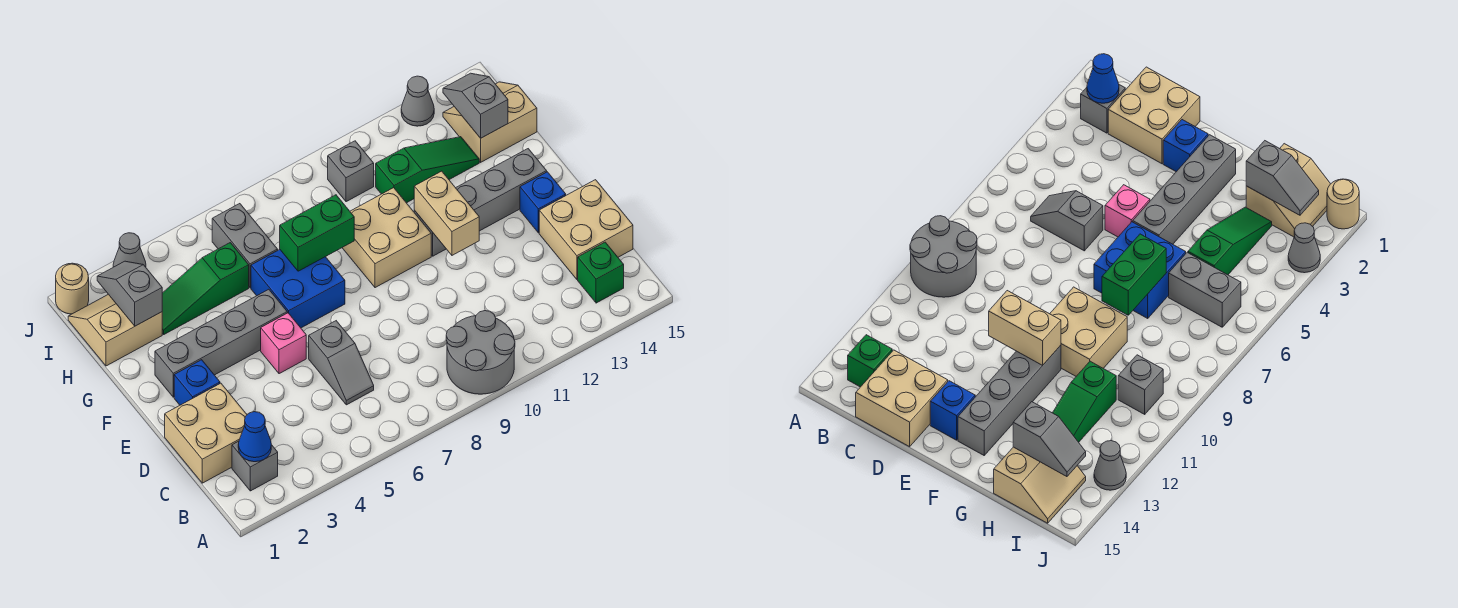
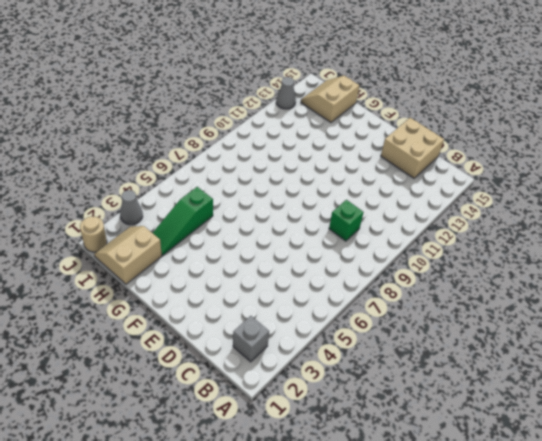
green 1x1 brick [329,200,364,241] -> green 1x1 brick moved to [578,242,624,303]
none -> grey 2x2 round brick [446,311,515,394]
none -> tan 2x2 brick [165,383,247,483]
none -> grey 1x2 slope [309,321,374,405]

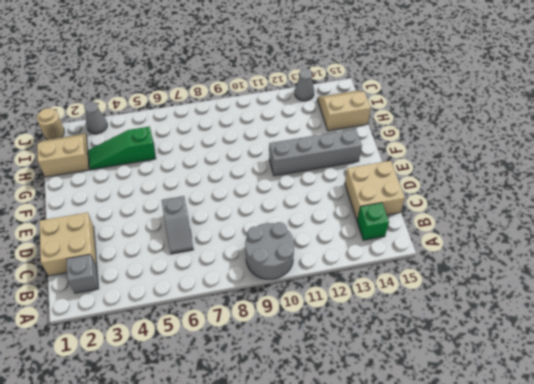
none -> blue 1x1 brick [174,360,220,405]
none -> pink 1x1 brick [261,313,306,374]
none -> blue 1x1 brick [520,172,566,233]

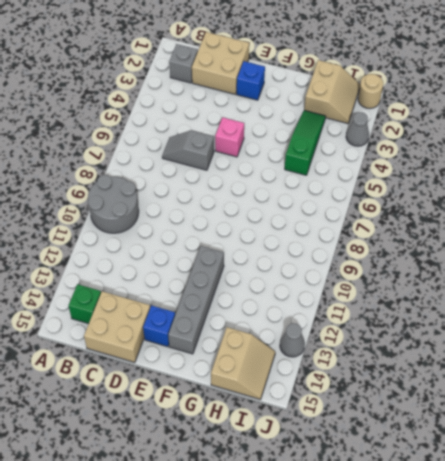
none -> grey 1x4 brick [155,289,287,397]
none -> blue 2x2 brick [251,250,345,328]
none -> tan 2x2 brick [342,188,431,288]

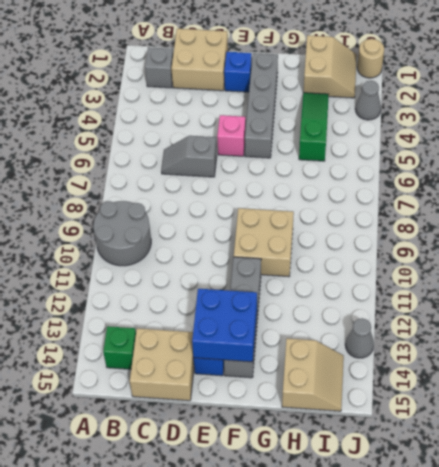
blue 2x2 brick [192,289,257,362] -> blue 2x2 brick moved to [251,250,345,328]
none -> grey 1x2 brick [212,204,278,288]
none -> green 1x3 slope [376,137,479,203]
none -> grey 1x1 brick [328,141,374,202]

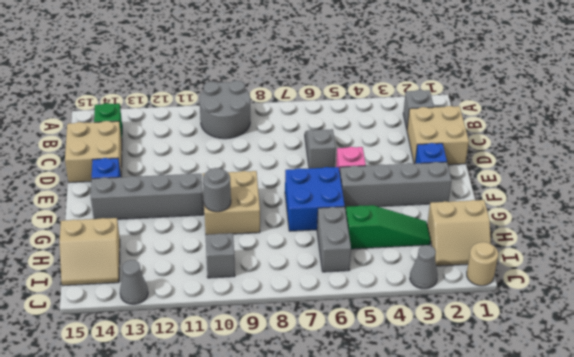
grey 1x1 round brick [203,168,231,212] -> none
none -> green 1x3 slope [376,137,479,203]
none -> blue 1x1 cone [238,412,271,462]
none -> tan 1x2 brick [414,171,479,255]

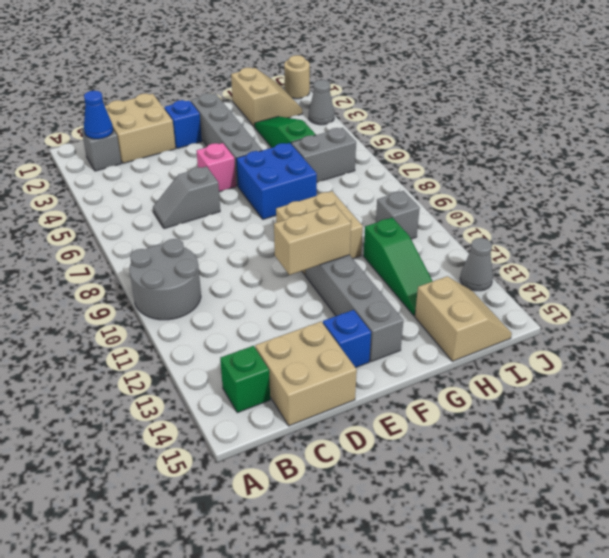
none -> green 1x2 brick [280,195,354,271]
none -> grey 1x2 slope [97,261,162,326]
none -> grey 1x2 slope [443,73,508,138]

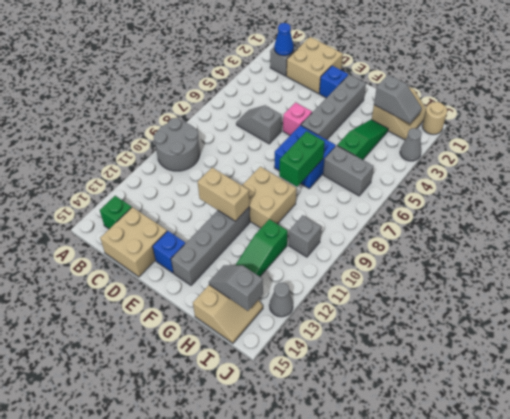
grey 1x2 slope [209,265,263,311] -> grey 1x2 slope turned to [443,73,508,138]

